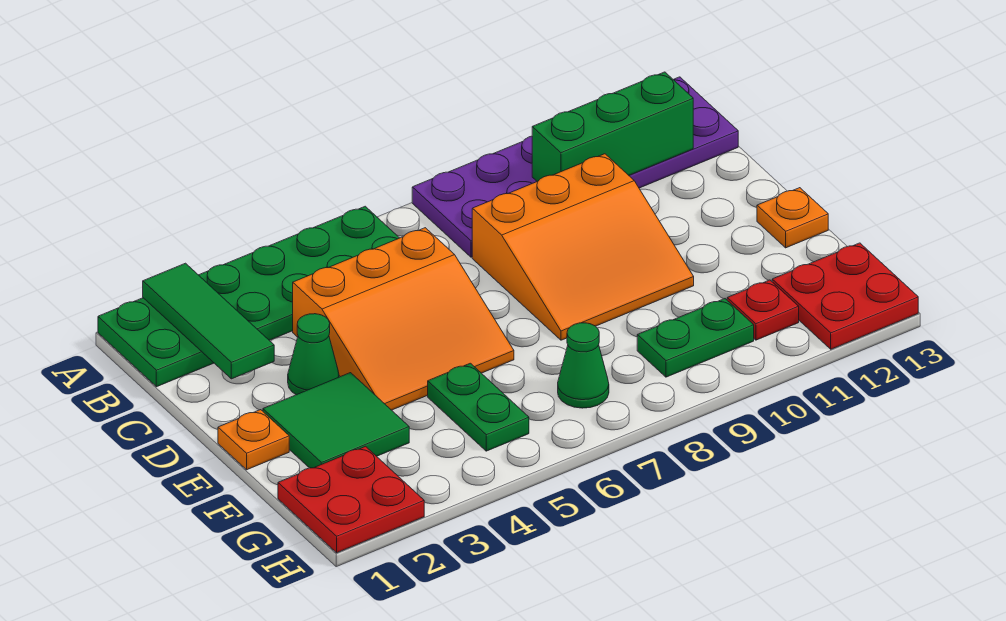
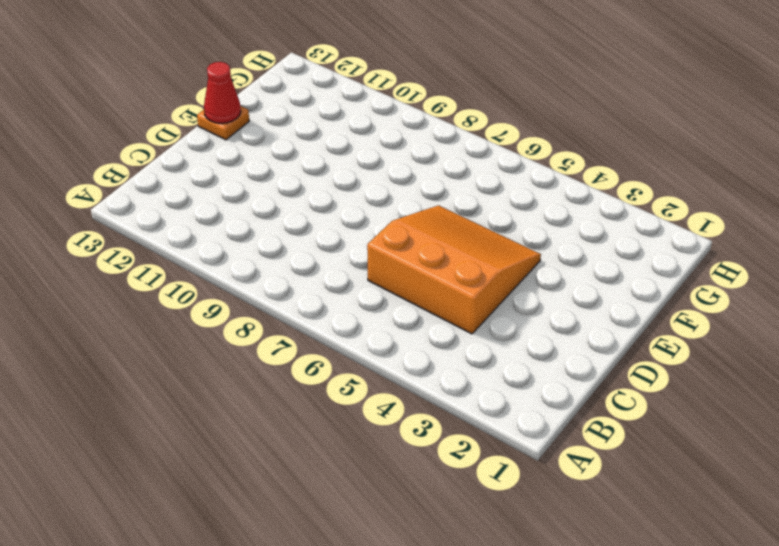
red 1x1 cone [204,62,241,123] -> none
none -> green 2x6 plate [98,206,399,387]
none -> purple 2x6 plate [412,77,738,257]
none -> orange 3x3 slope [472,154,694,340]

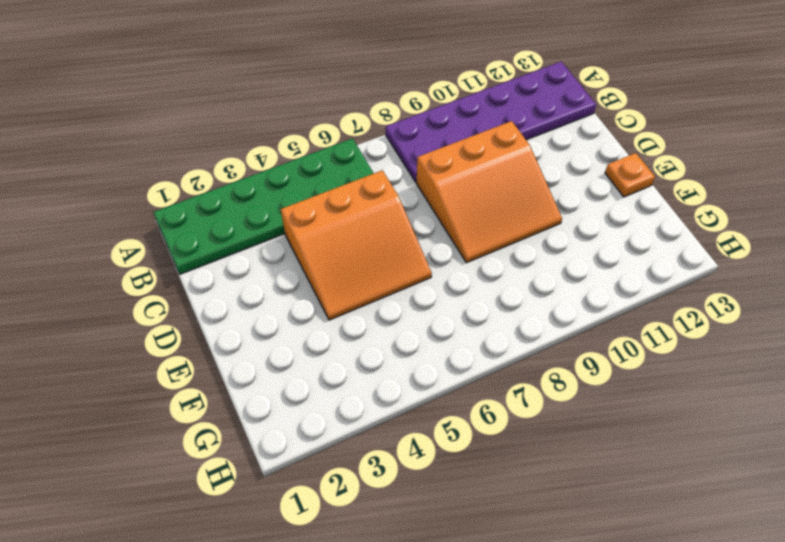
none -> green 1x1 cone [288,314,339,395]
none -> orange 1x1 plate [218,410,289,470]
none -> green 2x2 tile [263,373,409,468]

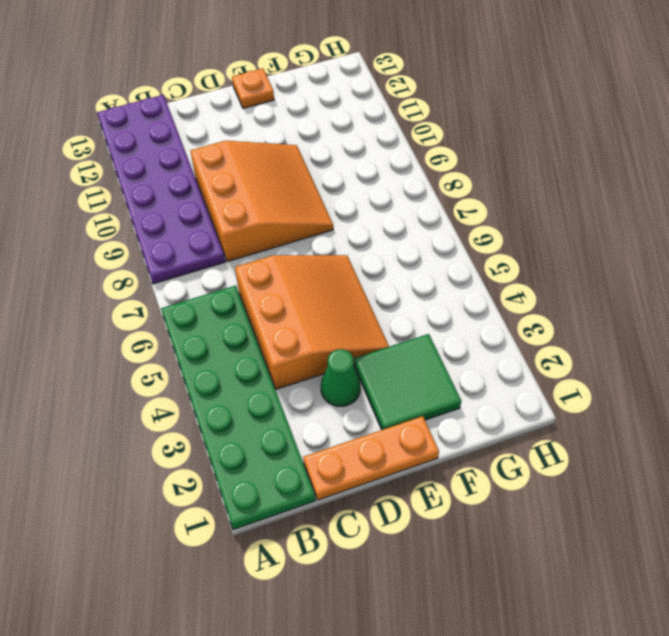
orange 1x3 plate [303,416,439,500] -> orange 1x1 plate [218,410,289,470]
none -> green 1x2 plate [428,363,529,451]
none -> red 2x2 plate [278,446,424,553]
none -> green 1x1 cone [558,323,609,408]

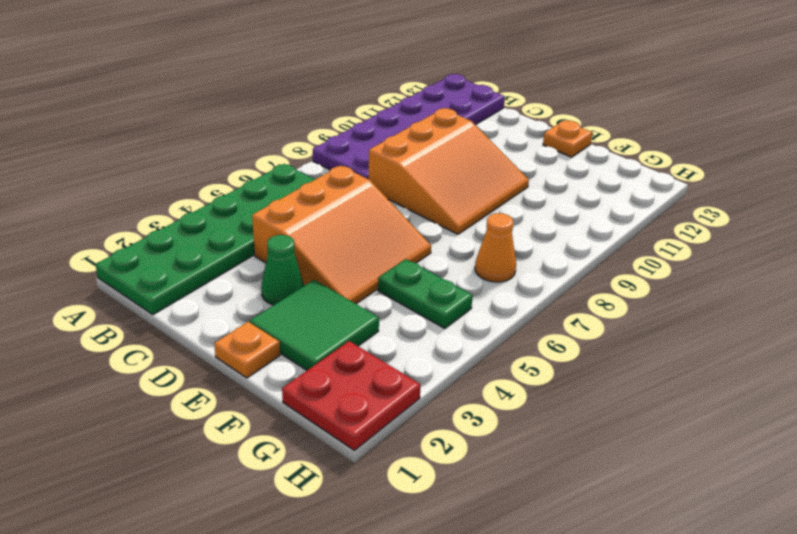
orange 1x1 cone [475,213,516,282] -> green 1x1 cone [558,323,609,408]
none -> green 1x2 plate [637,299,754,377]
none -> red 1x1 plate [727,280,799,340]
none -> red 2x2 plate [772,243,918,349]

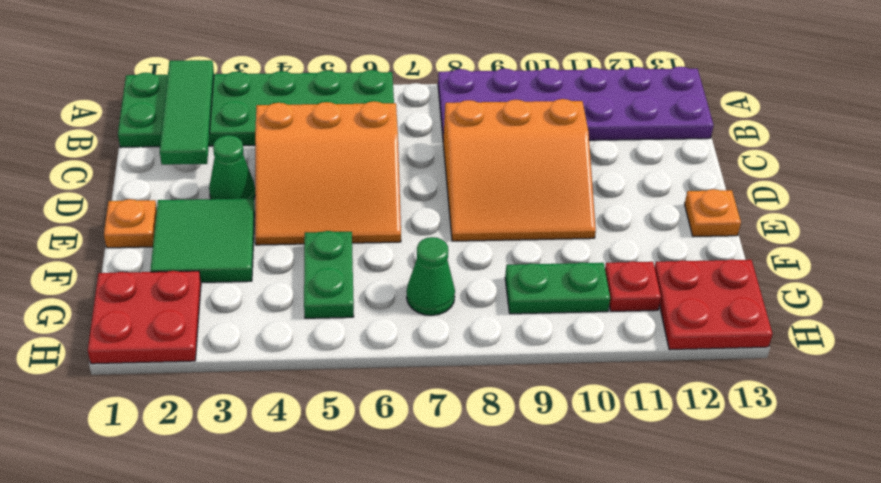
none -> green 1x3 brick [532,72,693,181]

